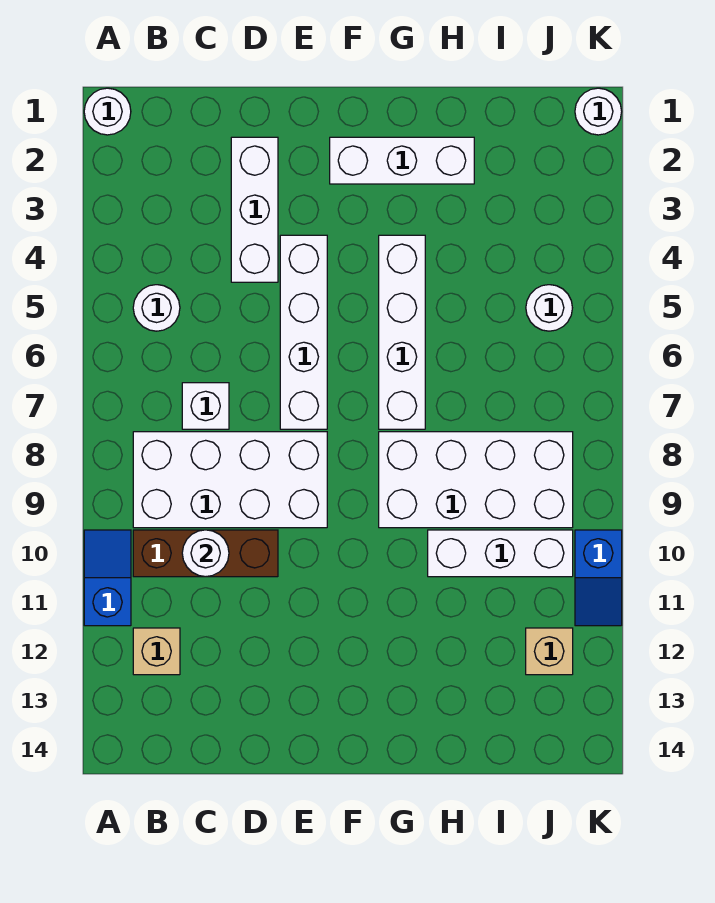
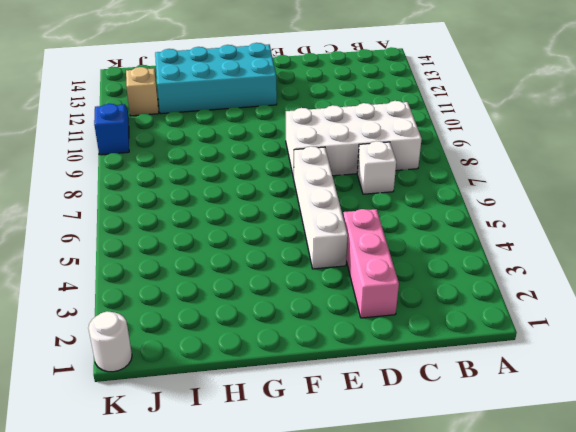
pink 1x3 brick [343,209,399,318] -> white 1x3 brick [231,137,278,282]
cyan 2x4 brick [155,43,277,114] -> none
none -> white 1x1 round brick [84,88,131,135]
none -> blue 1x2 slope [84,530,131,626]
none -> white 1x1 round brick [133,285,180,331]

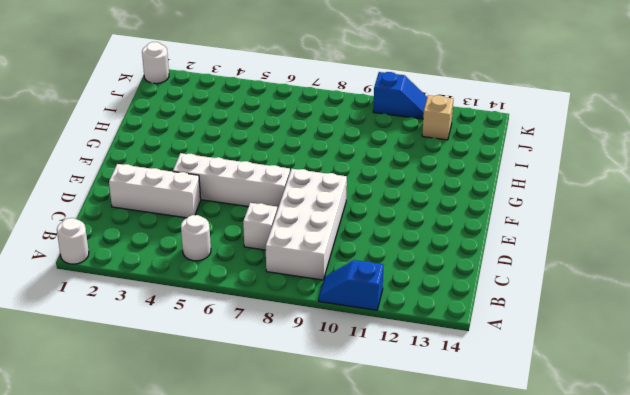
none -> brown 1x3 brick [133,530,278,577]
none -> tan 1x1 brick [133,628,180,675]
none -> white 1x3 brick [330,137,474,184]

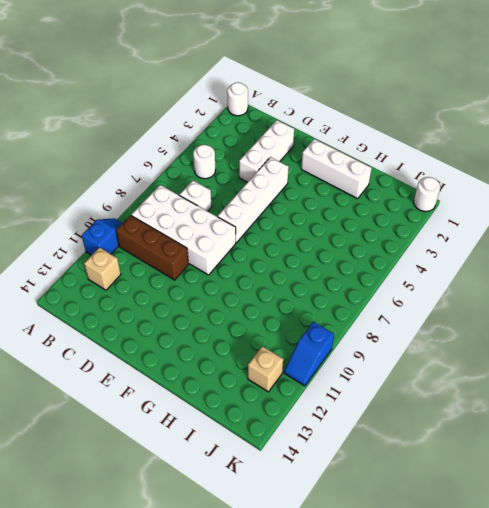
none -> white 1x4 brick [379,235,425,429]
none -> white 2x4 brick [379,432,573,528]
none -> white 1x3 brick [428,530,573,577]

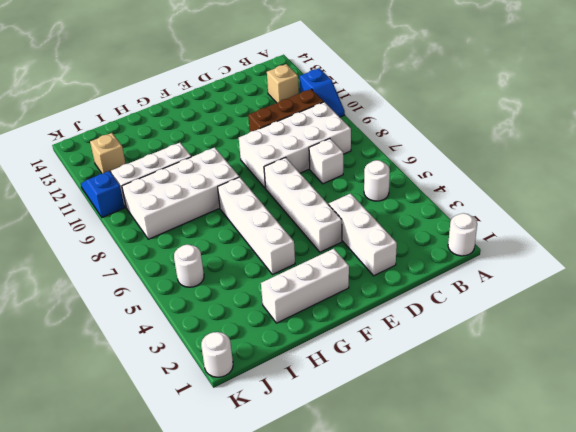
none -> white 1x1 round brick [182,530,229,577]

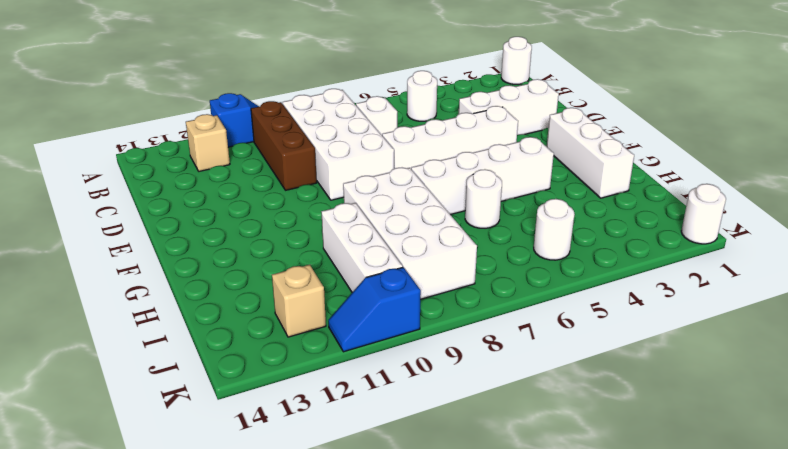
white 1x1 round brick [465,169,502,228] -> white 1x1 round brick moved to [182,530,229,577]

